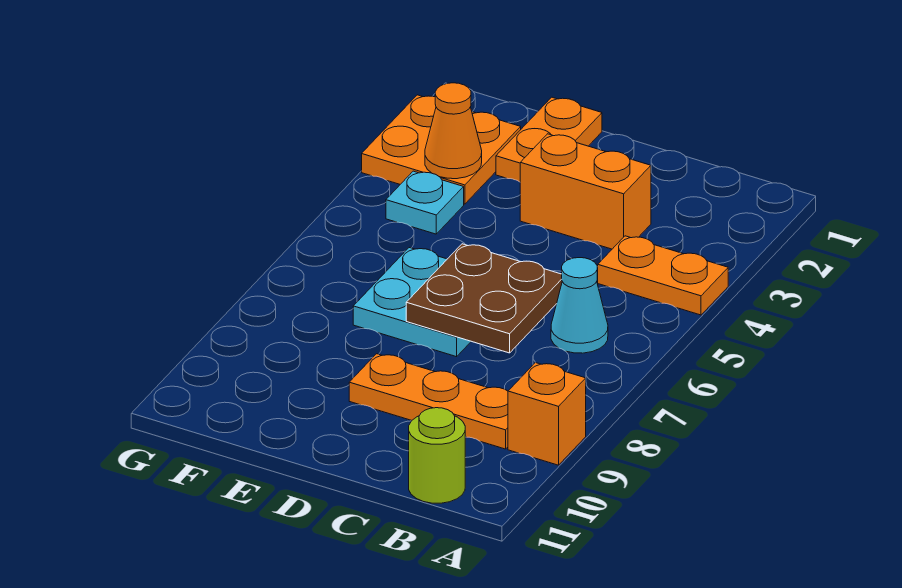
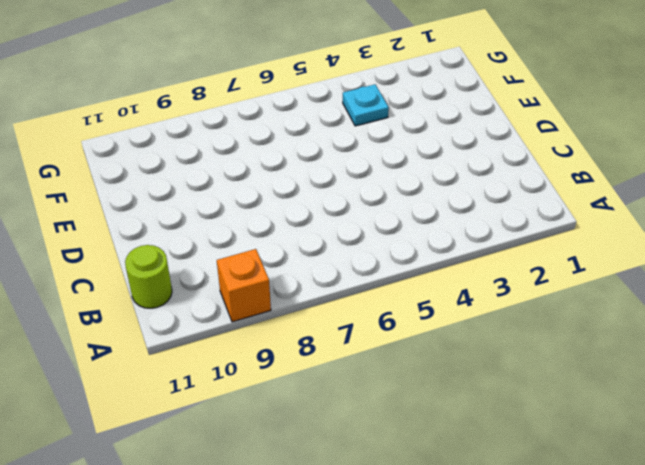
none -> orange 1x2 plate [598,236,728,315]
none -> cyan 1x1 cone [551,258,608,353]
none -> orange 1x3 plate [349,354,508,449]

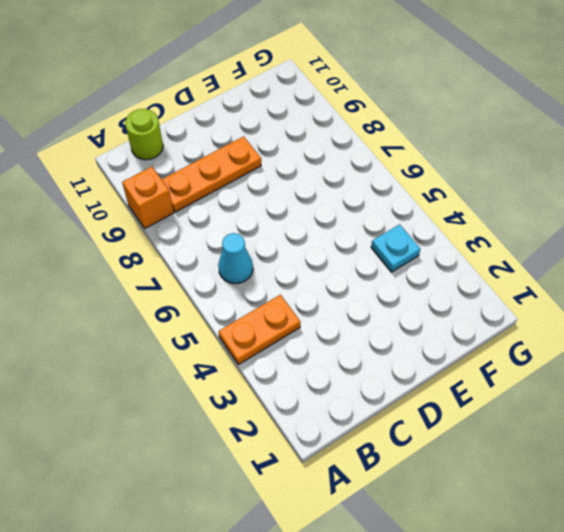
none -> orange 1x2 brick [520,134,651,249]
none -> cyan 2x2 plate [353,248,471,357]
none -> orange 1x2 plate [496,97,602,182]

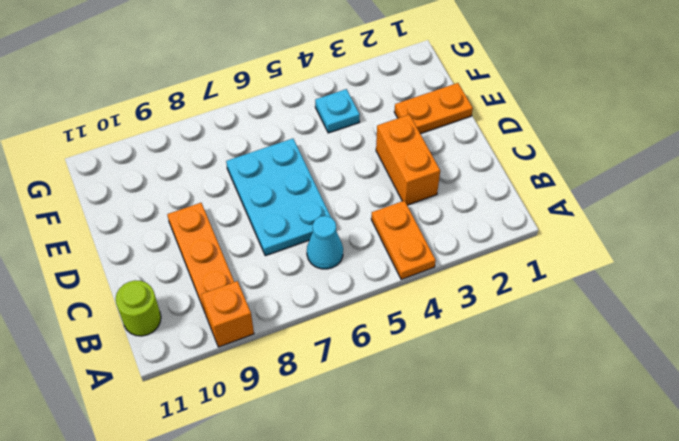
cyan 2x3 plate [226,139,331,256] -> cyan 2x2 plate [353,248,471,357]
none -> orange 2x2 plate [362,95,521,204]
none -> brown 2x2 plate [406,244,562,353]
none -> orange 1x1 cone [425,83,482,179]

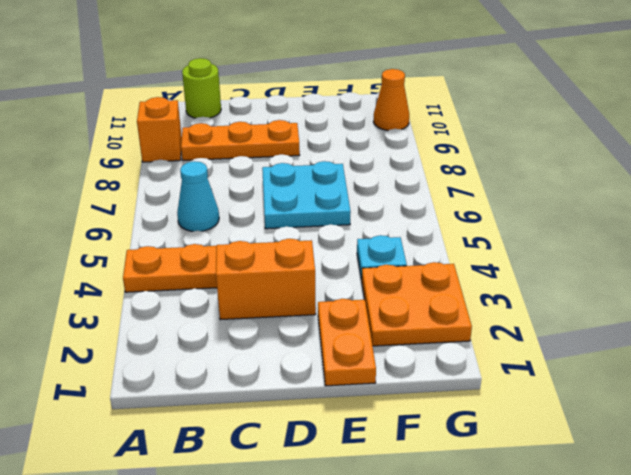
orange 1x1 cone [373,69,409,131] -> orange 1x1 cone moved to [425,83,482,179]
none -> brown 2x2 plate [406,244,562,353]

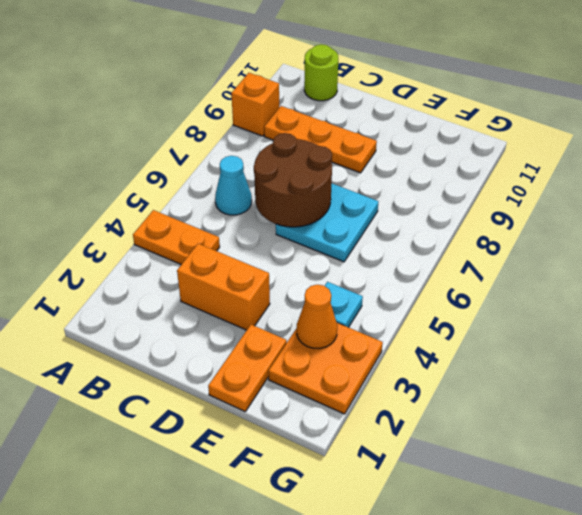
brown 2x2 round brick [254,133,332,227] -> brown 2x2 plate [406,244,562,353]

